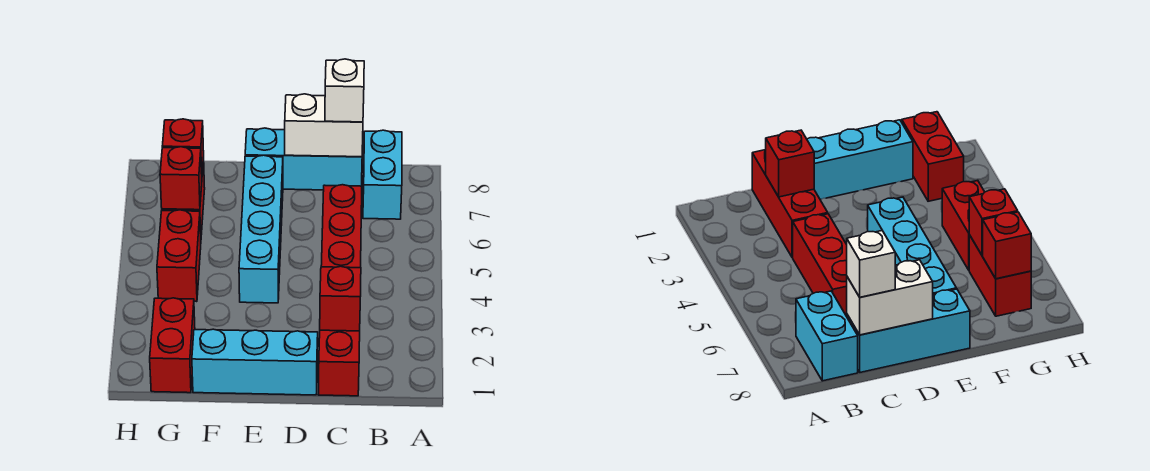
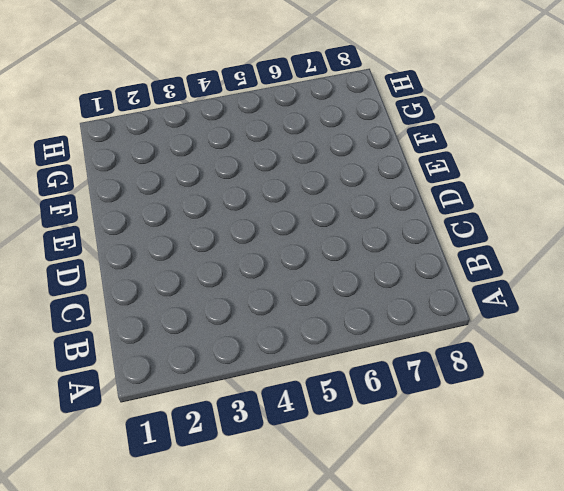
none -> cyan 1x2 brick [363,130,402,219]
none -> red 1x3 brick [319,330,360,396]
none -> red 1x3 brick [321,185,362,268]

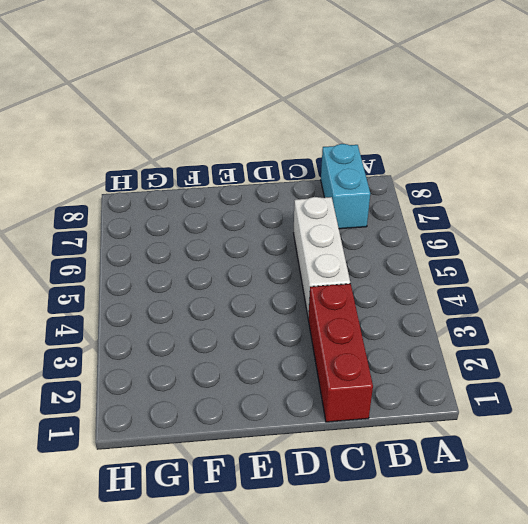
white 1x3 brick [294,197,350,317] -> red 1x3 brick [321,185,362,268]
none -> cyan 1x3 brick [245,128,362,190]
none -> cyan 1x3 brick [192,329,318,395]
none -> cyan 1x4 brick [239,155,283,303]

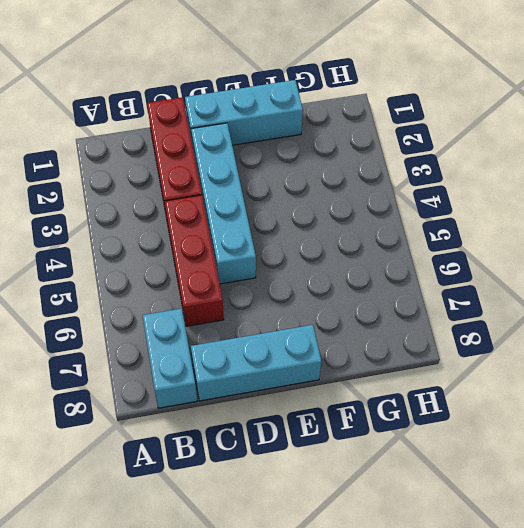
cyan 1x4 brick [191,123,256,284] -> cyan 1x4 brick moved to [239,155,283,303]
none -> red 1x2 brick [150,298,195,393]
none -> red 1x2 brick [157,210,201,302]
none -> red 1x2 brick [969,235,1031,316]

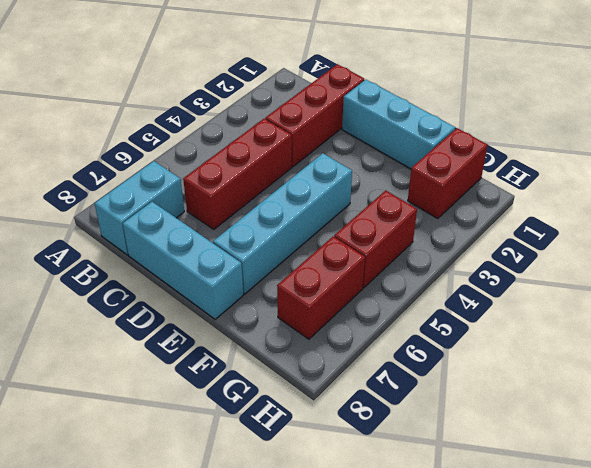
none -> red 1x1 brick [320,266,361,331]
none -> white 1x2 brick [285,94,363,157]
none -> red 1x1 brick [160,147,202,210]

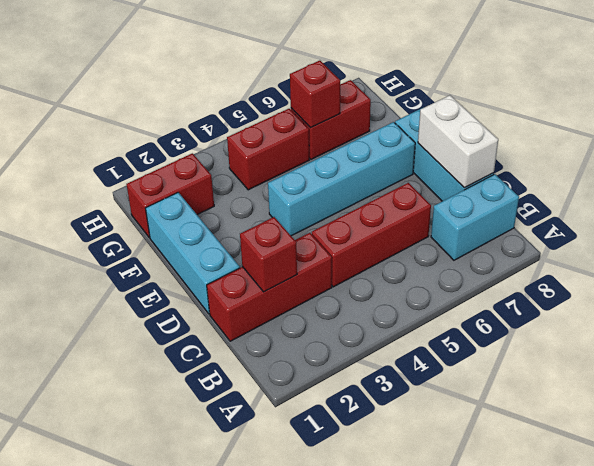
none -> red 1x1 brick [162,119,204,174]
none -> white 1x1 brick [325,59,364,122]

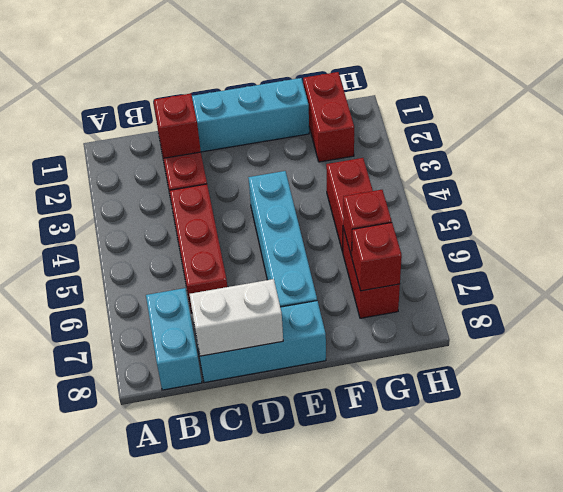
none -> white 1x1 brick [325,59,364,122]

